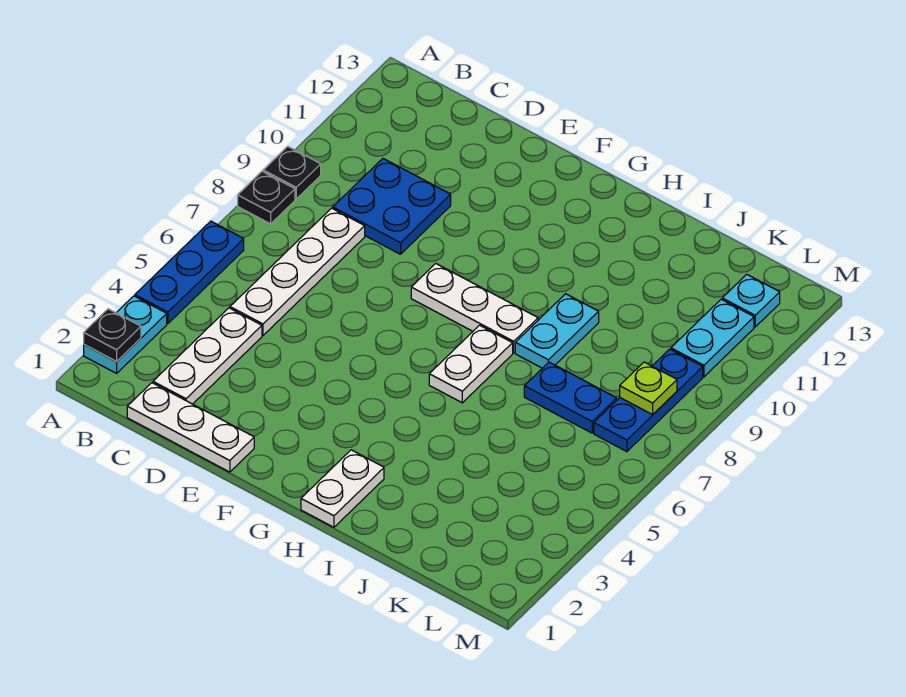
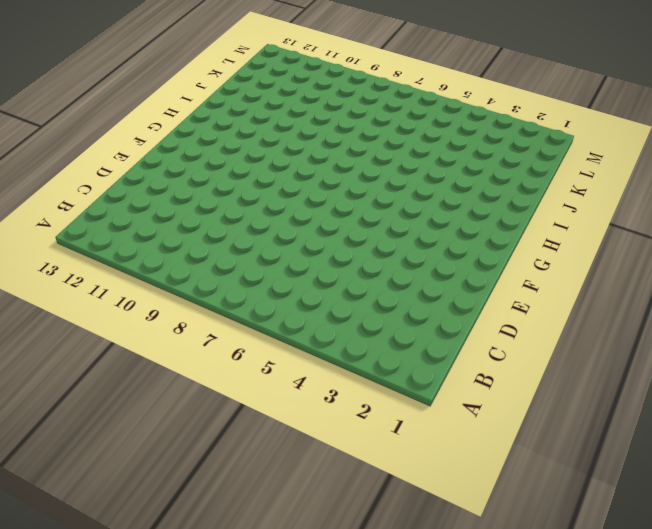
none -> cyan 1x2 plate [84,296,167,373]
none -> blue 1x3 plate [135,221,244,324]
none -> black 1x1 plate [238,171,295,224]

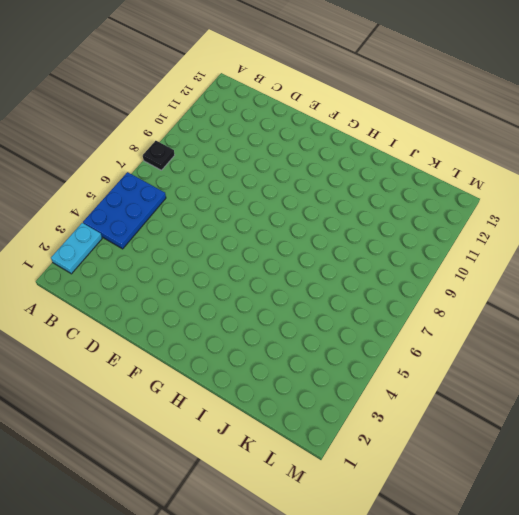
blue 2x3 plate [83,172,166,249] -> blue 1x3 plate [135,221,244,324]
none -> black 1x1 plate [263,147,321,199]
none -> white 1x3 plate [127,383,254,472]
none -> white 1x3 plate [153,308,262,404]

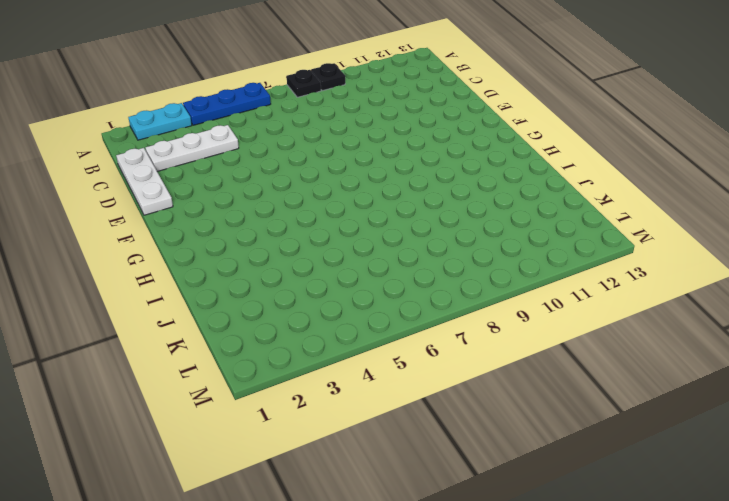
none -> white 1x4 plate [230,208,365,335]
none -> blue 2x2 plate [333,159,451,254]
none -> white 1x3 plate [411,264,538,353]

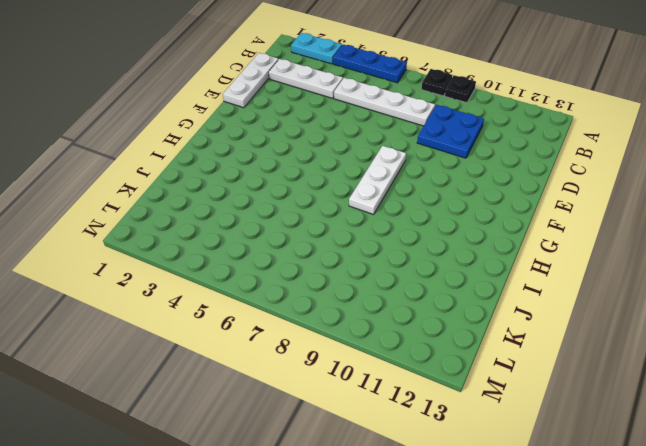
none -> white 1x2 plate [301,450,384,527]
none -> white 1x2 plate [429,325,513,403]
none -> cyan 1x2 plate [515,294,599,368]

